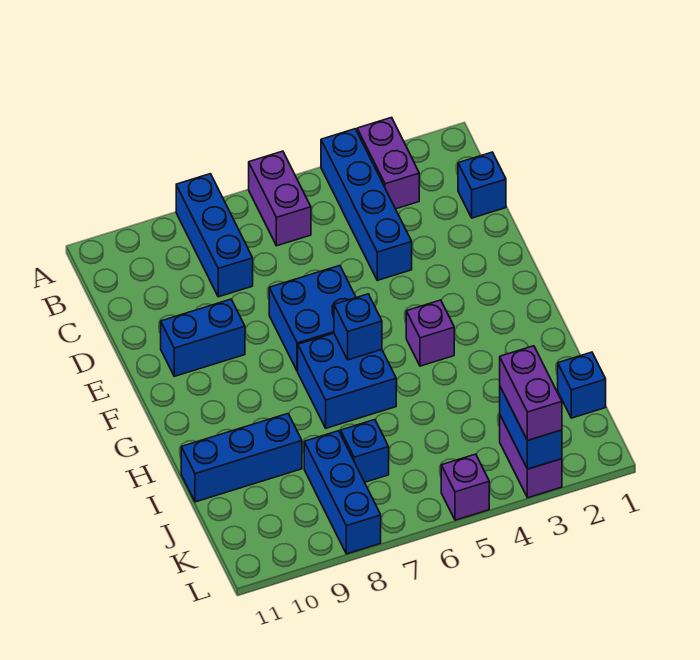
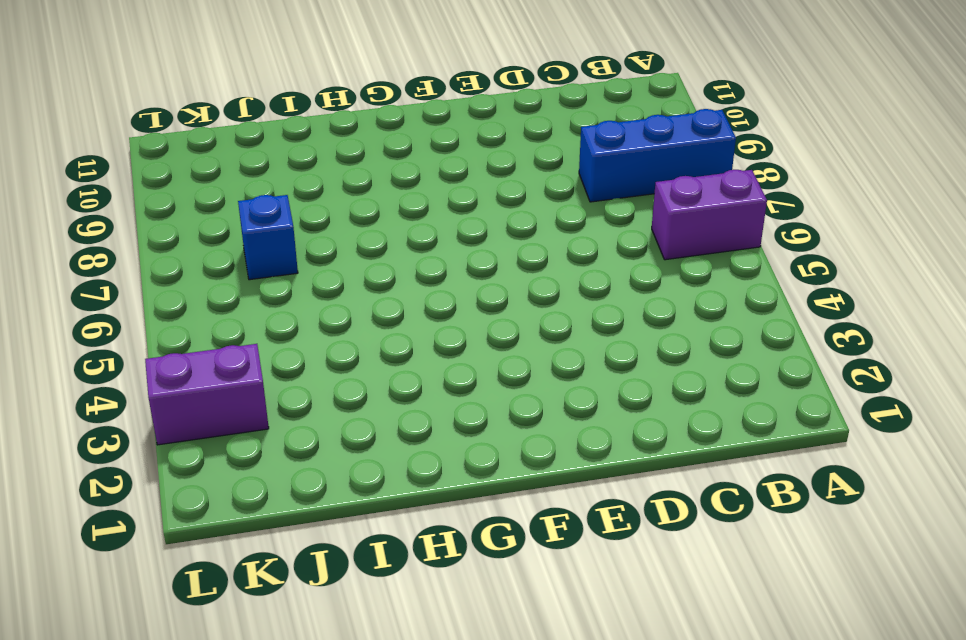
none -> purple 1x2 brick [357,118,419,209]
none -> blue 1x4 brick [321,129,412,280]
none -> blue 1x1 brick [458,152,506,218]

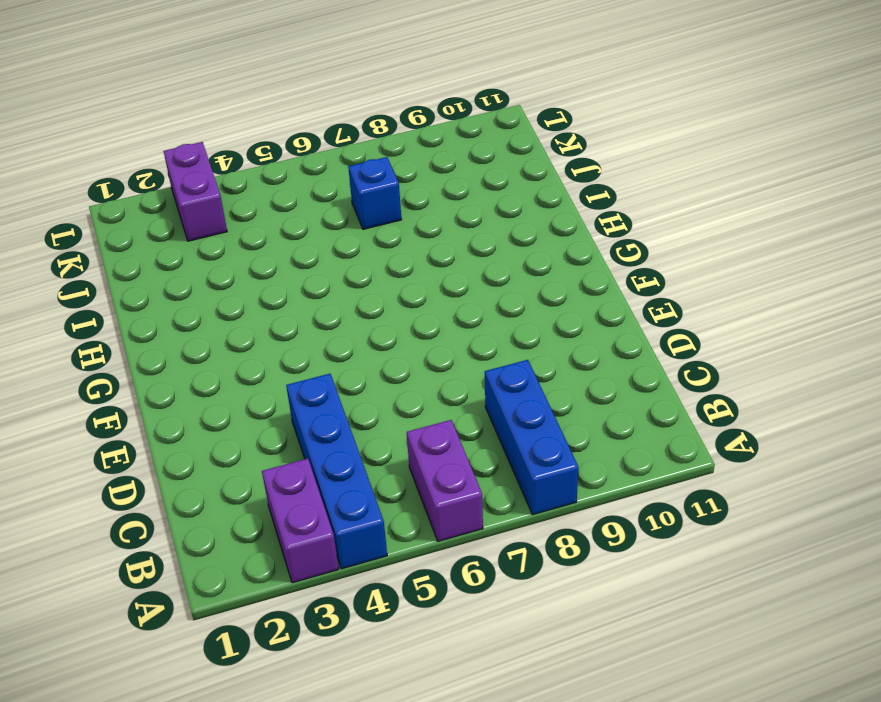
none -> blue 1x1 brick [458,152,506,218]
none -> blue 2x2 brick [269,266,356,371]
none -> blue 1x2 brick [161,299,245,376]

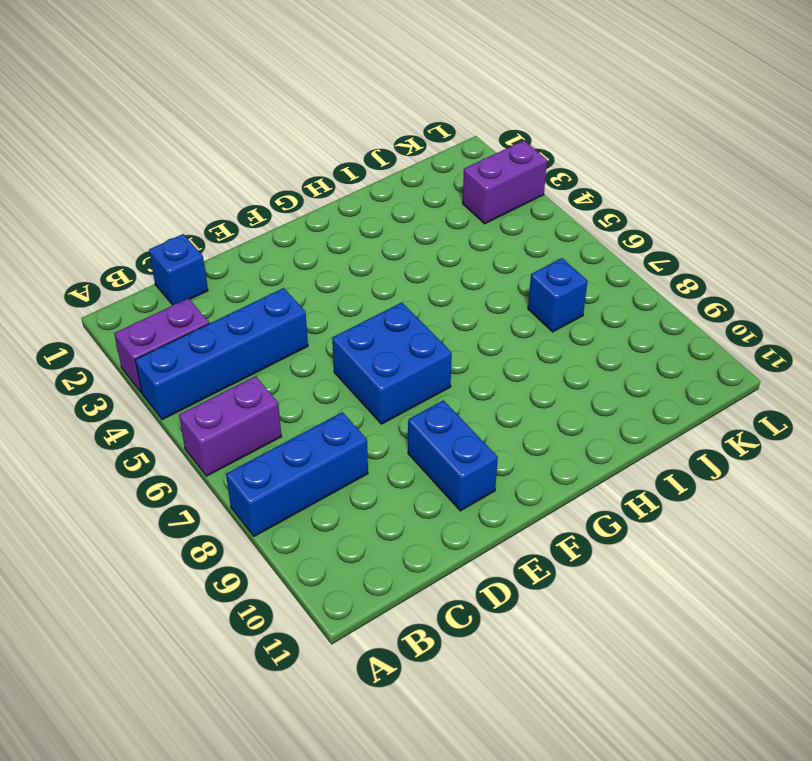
none -> purple 1x1 brick [406,300,454,366]
none -> blue 2x2 brick [298,333,396,428]
none -> blue 1x3 brick [181,414,302,502]

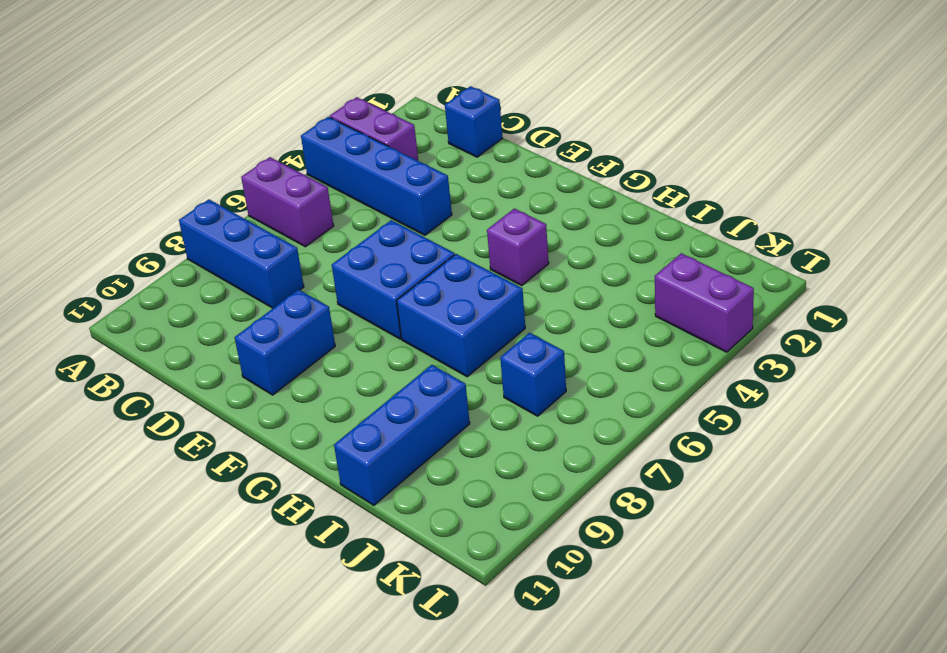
none -> blue 1x1 brick [558,352,606,418]
none -> blue 1x3 brick [304,431,381,554]
none -> purple 1x1 brick [441,454,489,520]

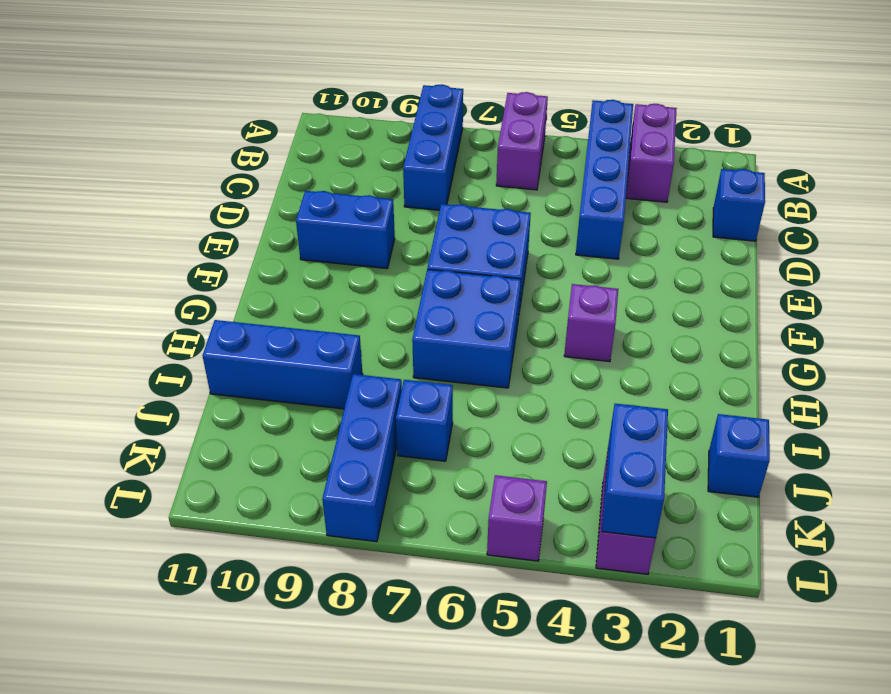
none -> blue 1x1 brick [334,294,382,360]
none -> purple 1x2 brick [500,346,562,441]

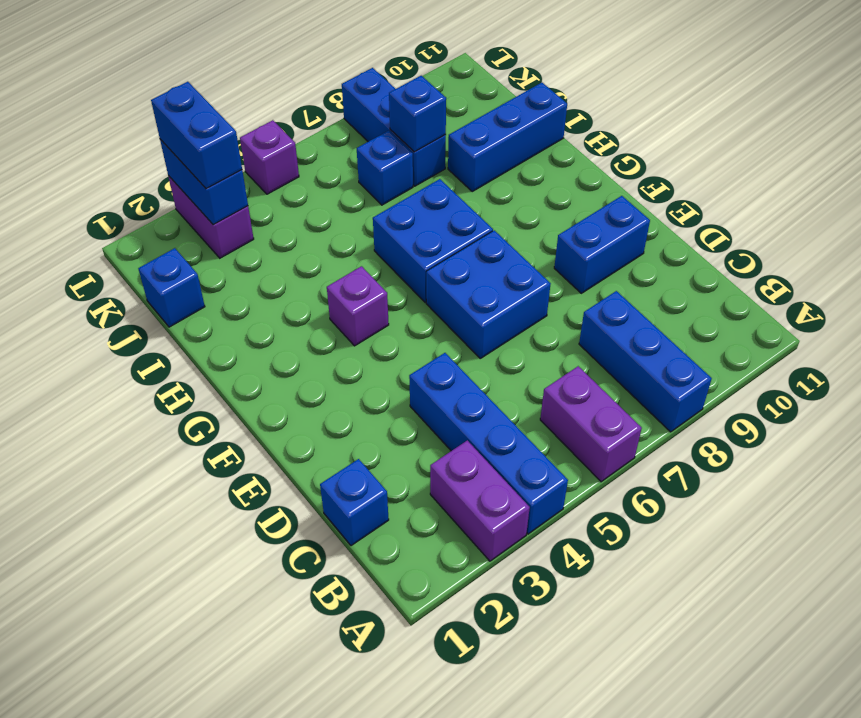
blue 1x1 brick [389,76,446,152] -> blue 1x1 brick moved to [334,294,382,360]
blue 1x2 brick [151,82,242,188] -> purple 1x2 brick [500,346,562,441]

